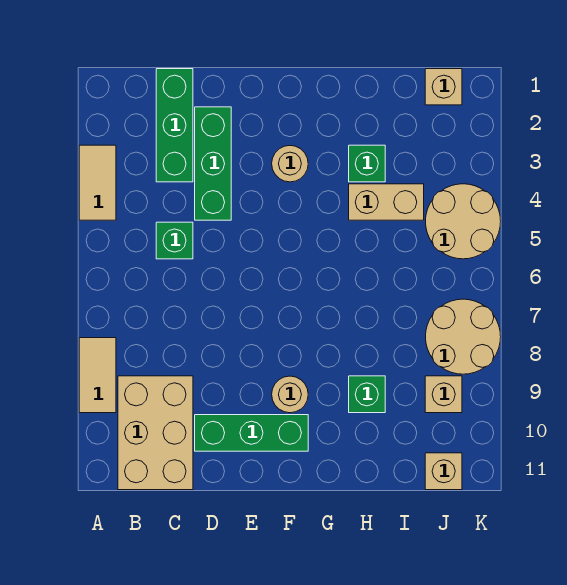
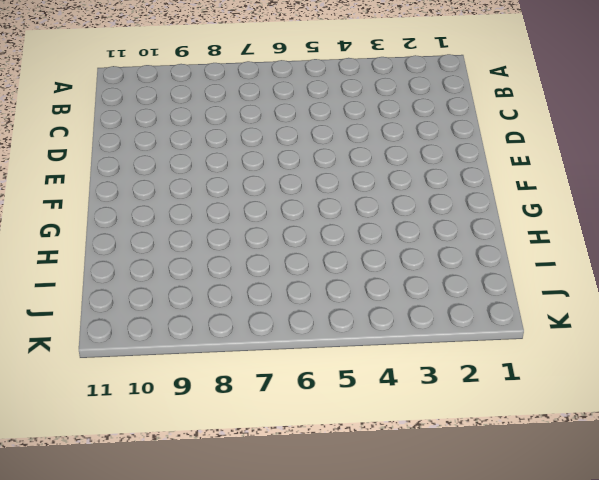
none -> tan 1x2 tile [79,145,116,220]
none -> tan 1x2 tile [79,338,116,413]
none -> tan 2x3 brick [118,376,193,490]

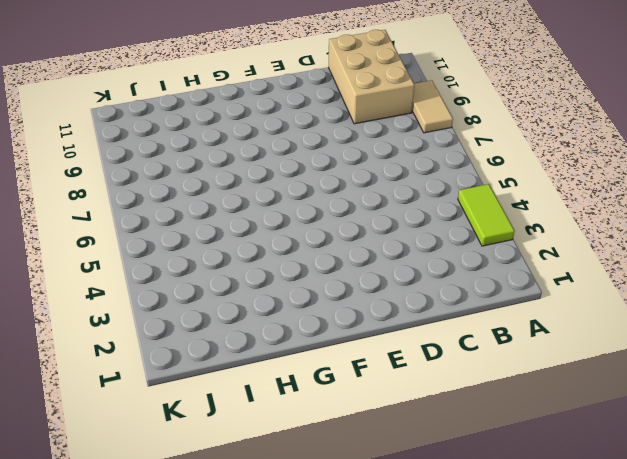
lime 1x2 tile [458,184,514,246] -> tan 1x2 tile [79,145,116,220]
none -> green 1x3 brick [156,69,193,182]
none -> green 1x1 brick [156,222,193,259]
none -> green 1x3 brick [195,107,231,220]

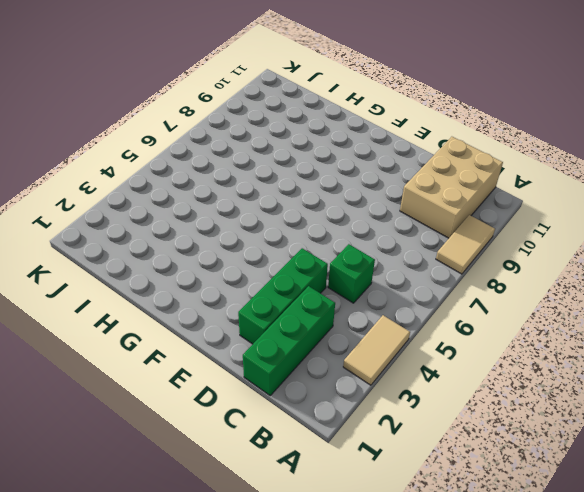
none -> green 1x3 brick [195,415,308,451]
none -> tan 1x1 round brick [272,146,308,182]
none -> tan 1x1 round brick [272,376,308,413]

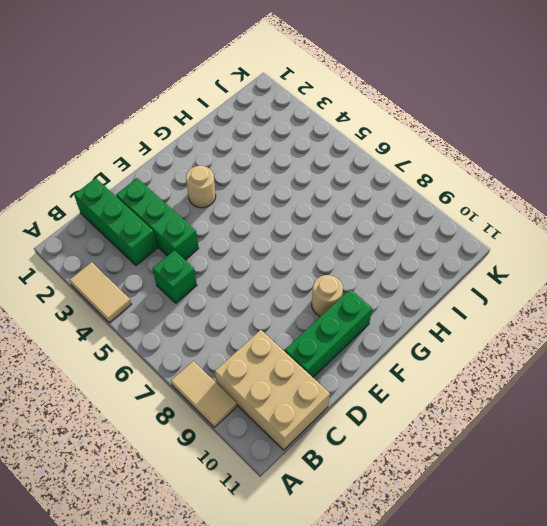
none -> green 1x1 brick [349,145,385,182]
none -> tan 1x2 brick [349,184,424,220]
none -> green 1x1 brick [349,376,385,413]

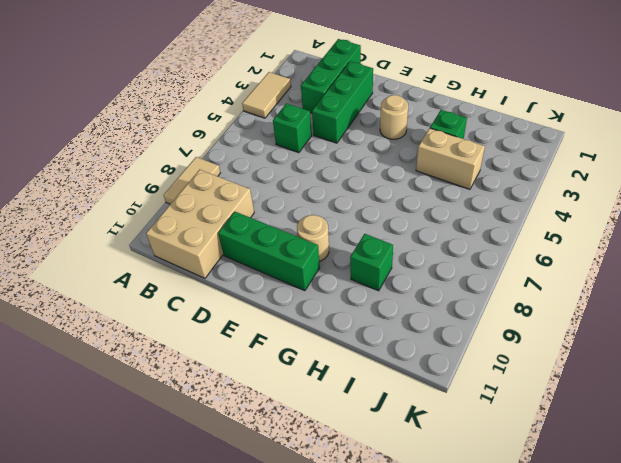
none -> tan 1x1 brick [425,69,462,105]
none -> tan 2x2 round brick [426,184,501,259]
none -> tan 2x2 round brick [426,299,501,374]

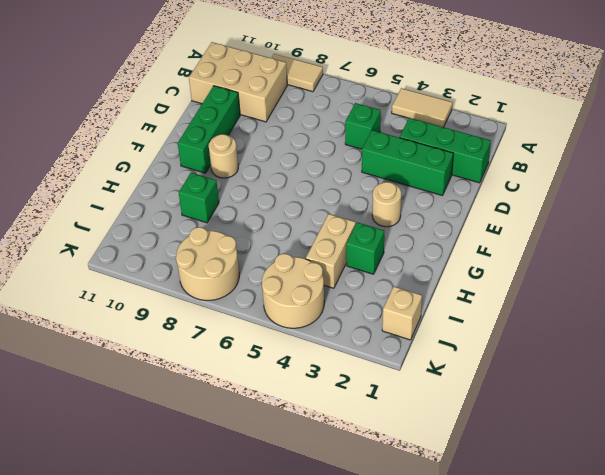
none -> tan 1x1 brick [425,376,462,413]
none -> tan 1x1 brick [425,453,462,490]

